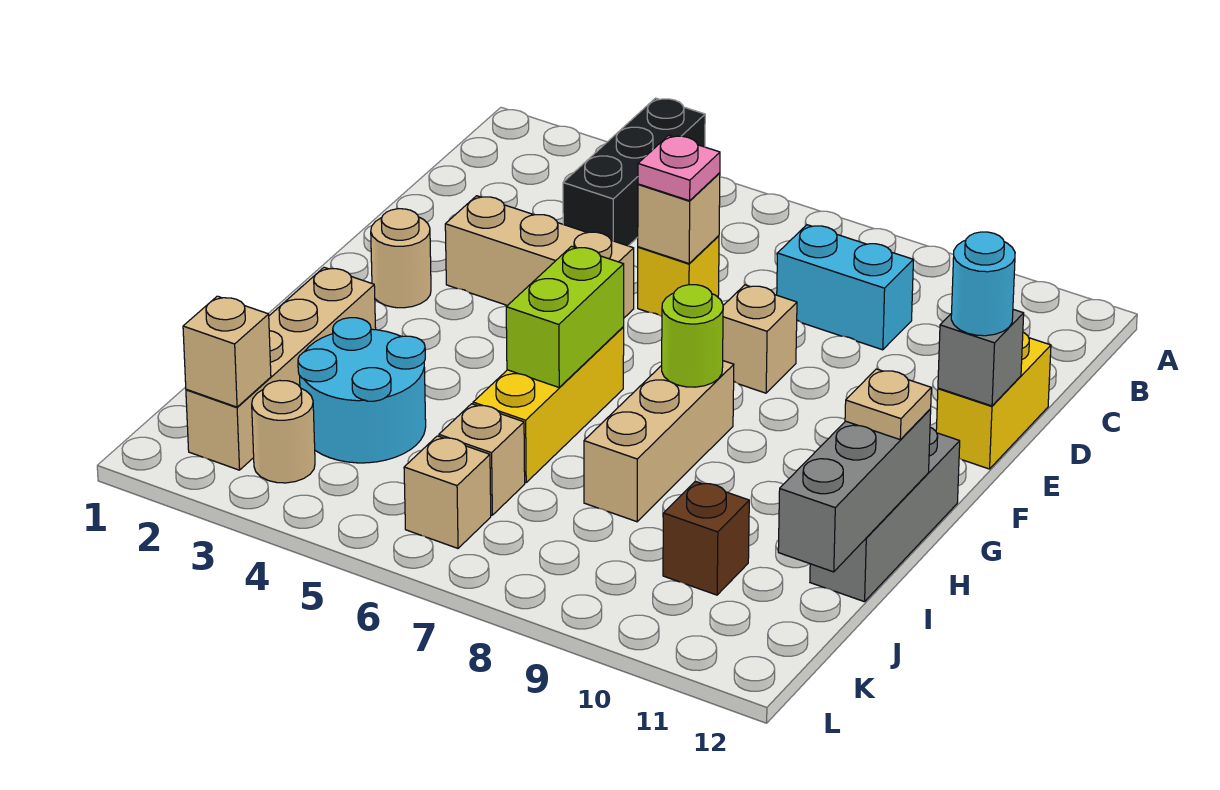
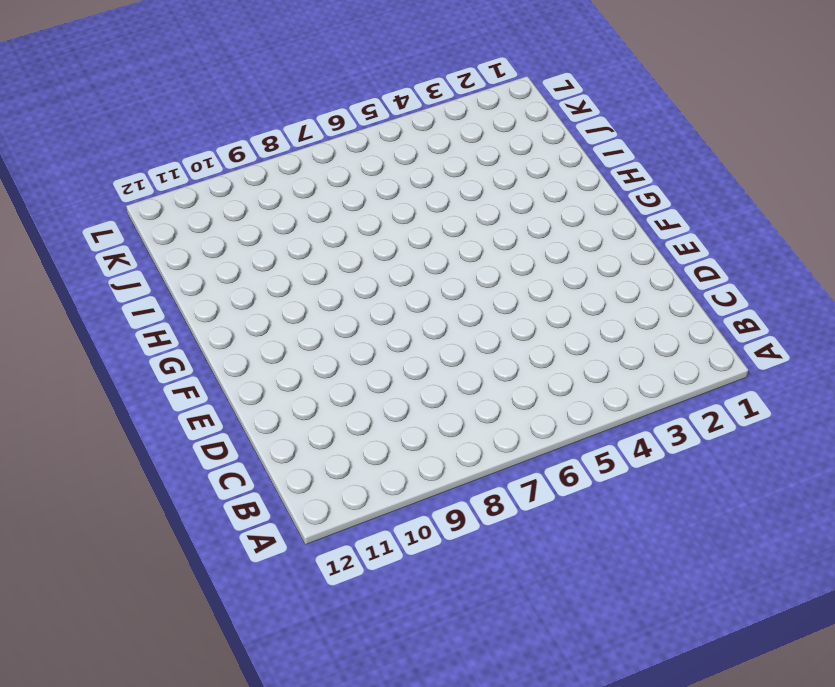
none -> black 1x3 brick [563,98,705,246]
none -> cyan 1x2 brick [777,225,913,350]
none -> yellow 1x1 brick [638,236,719,317]

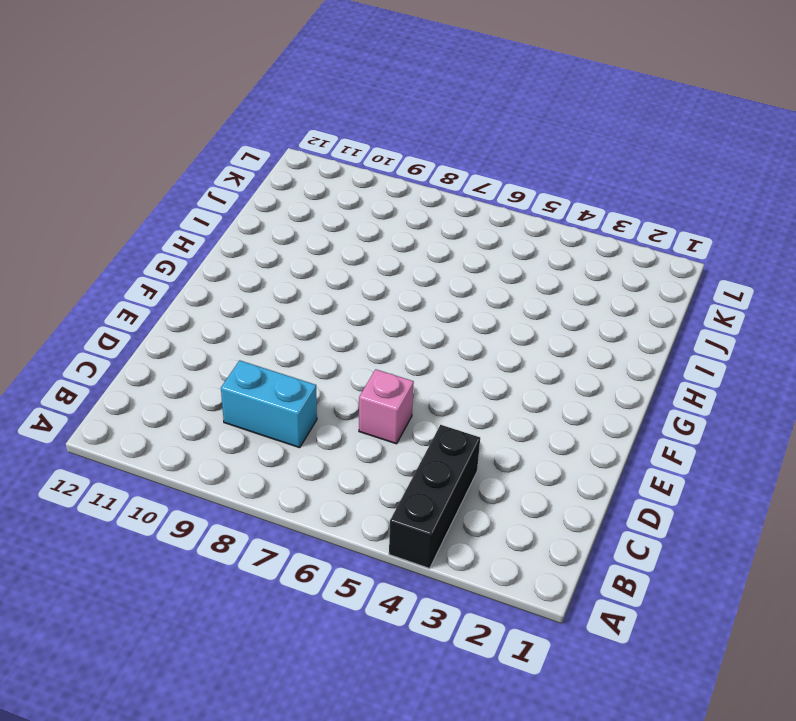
pink 1x1 brick [359,369,414,444] -> yellow 1x1 brick [638,236,719,317]
none -> yellow 1x2 brick [936,332,1051,469]
none -> tan 1x3 brick [445,196,634,318]
none -> tan 1x1 brick [723,285,797,393]

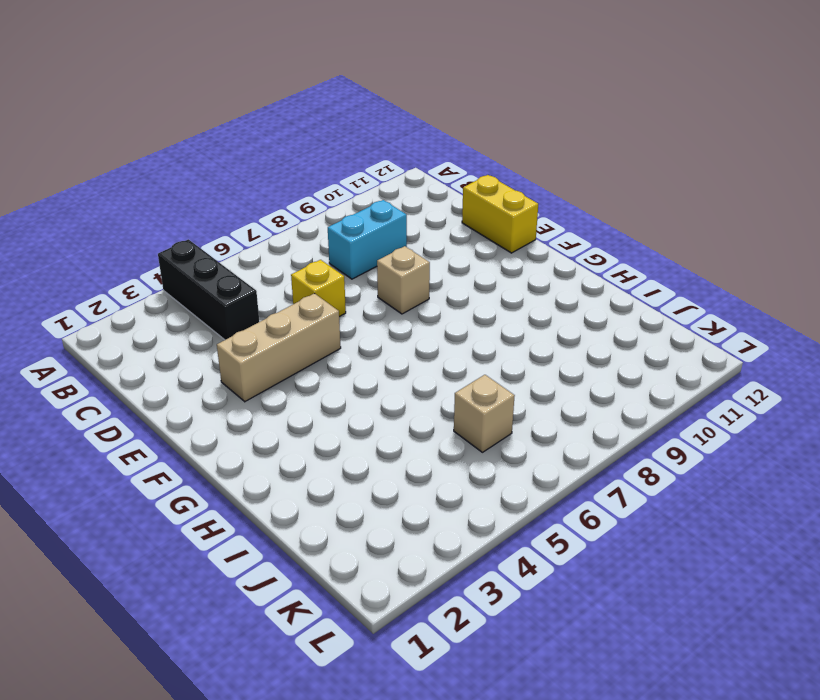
none -> tan 1x1 round brick [371,209,431,308]
none -> yellow 1x3 brick [473,327,624,483]
none -> tan 1x3 brick [584,361,734,522]

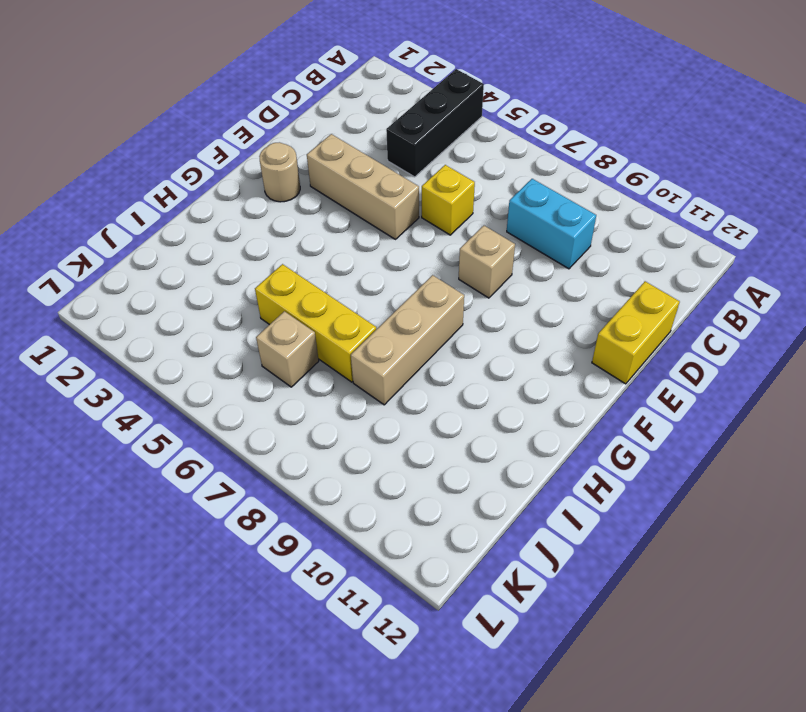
yellow 1x3 brick [255,264,376,382] -> yellow 1x3 brick turned to [473,327,624,483]
none -> grey 1x3 brick [810,427,960,602]
none -> tan 1x4 brick [186,267,376,470]
none -> cyan 2x2 round brick [298,318,426,463]

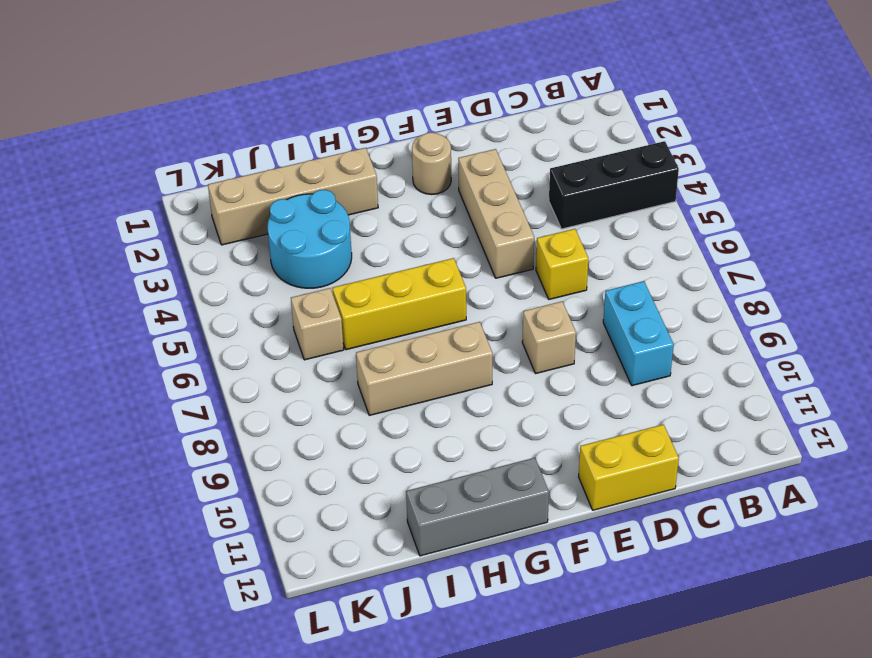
none -> brown 1x1 brick [663,481,749,595]
none -> tan 1x1 round brick [252,381,315,483]
none -> tan 1x1 brick [404,436,491,548]

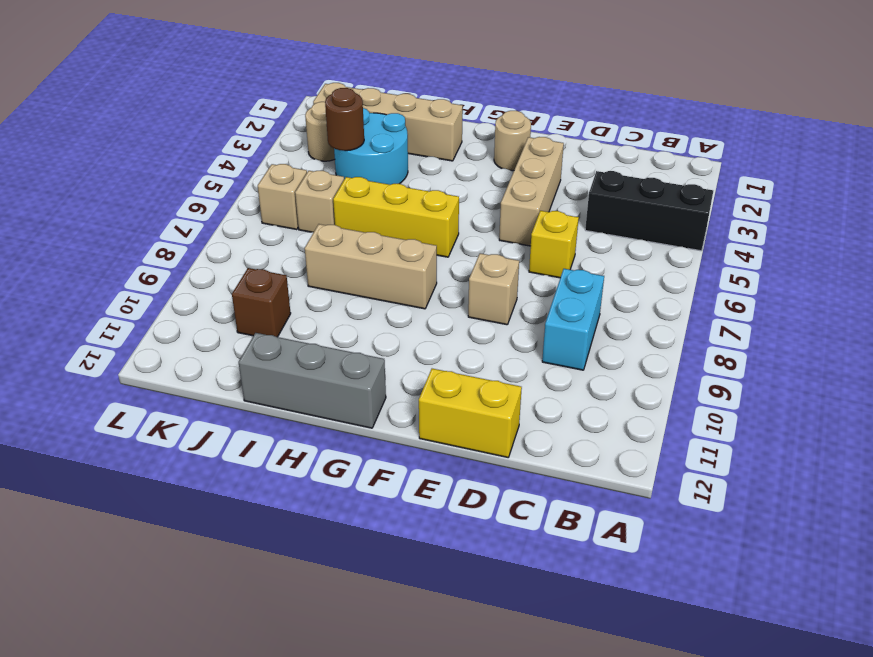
brown 1x1 round brick [325,88,364,151] -> none
none -> tan 1x1 brick [638,173,720,263]
none -> grey 1x1 brick [938,309,1024,406]
none -> lime 1x2 brick [506,246,624,387]

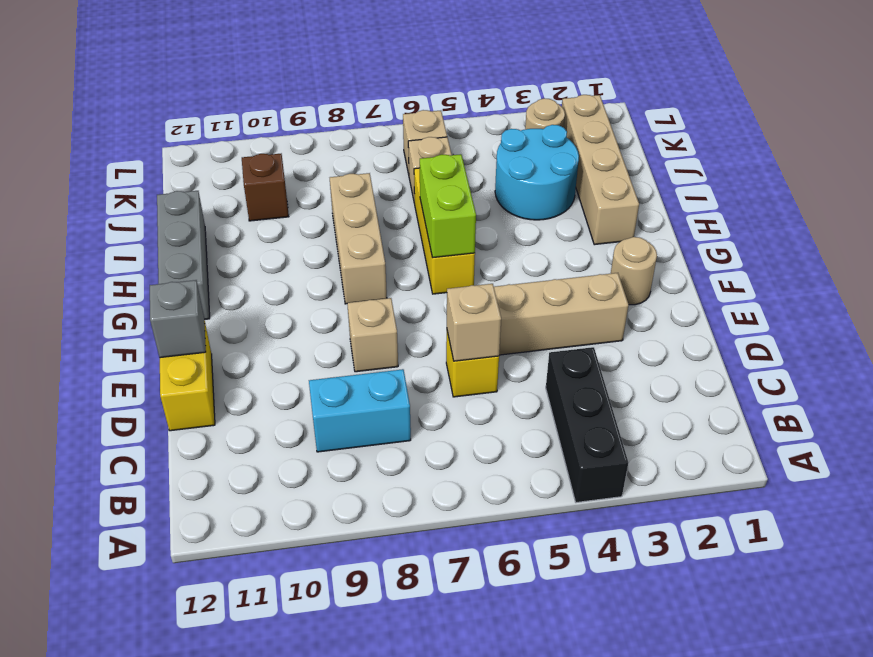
none -> lime 1x1 round brick [662,285,723,387]
none -> grey 1x3 brick [778,409,931,572]
none -> tan 1x1 brick [183,296,271,407]

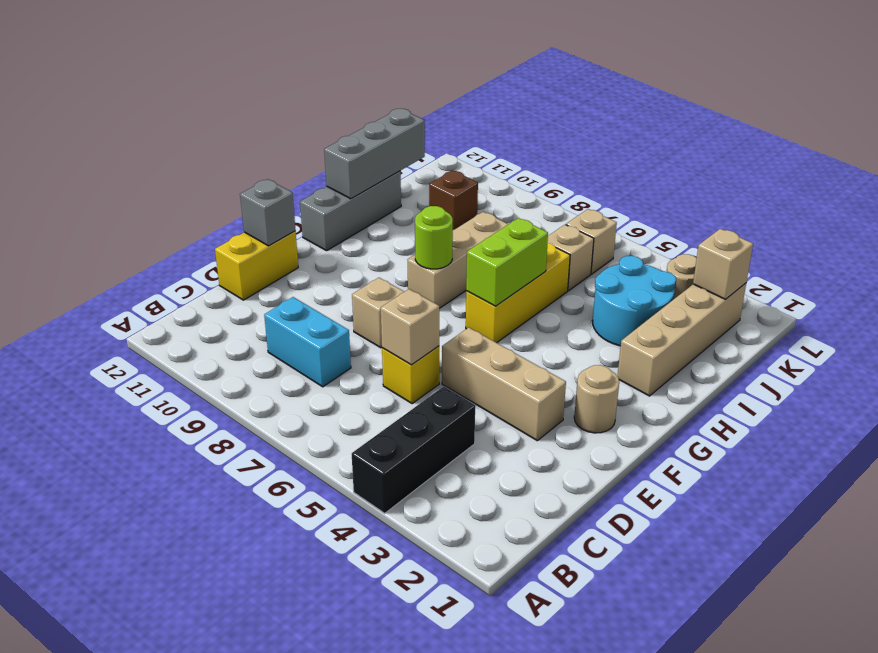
none -> pink 1x1 plate [638,135,720,201]
none -> cyan 1x1 round brick [951,232,1015,336]
none -> tan 1x1 plate [845,369,931,439]

